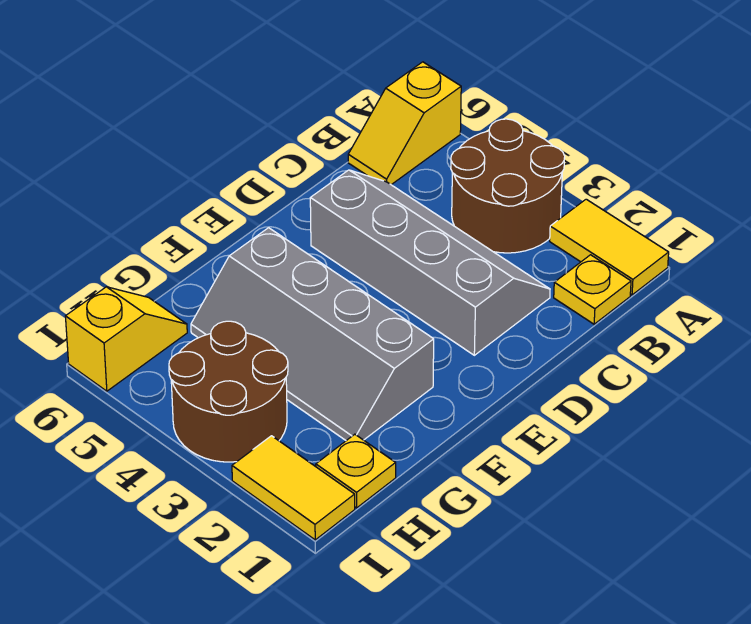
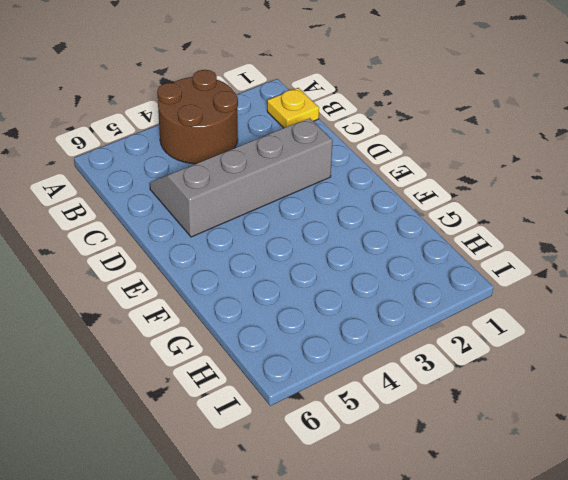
none -> yellow 1x2 tile [550,199,669,295]
none -> yellow 1x2 slope [348,62,461,185]

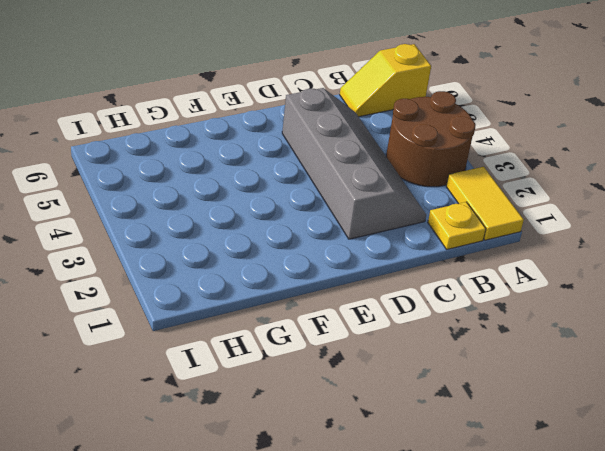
none -> grey 2x4 slope [191,228,434,441]
none -> yellow 1x1 plate [316,434,396,508]

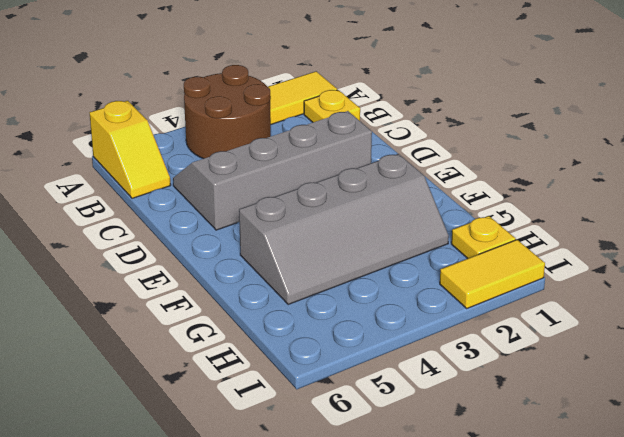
none -> brown 2x2 round brick [169,321,288,462]
none -> yellow 1x2 slope [65,287,187,391]

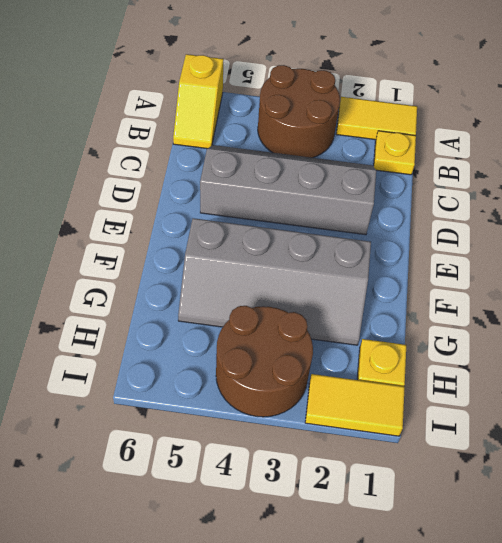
none -> yellow 1x2 slope [65,287,187,391]

